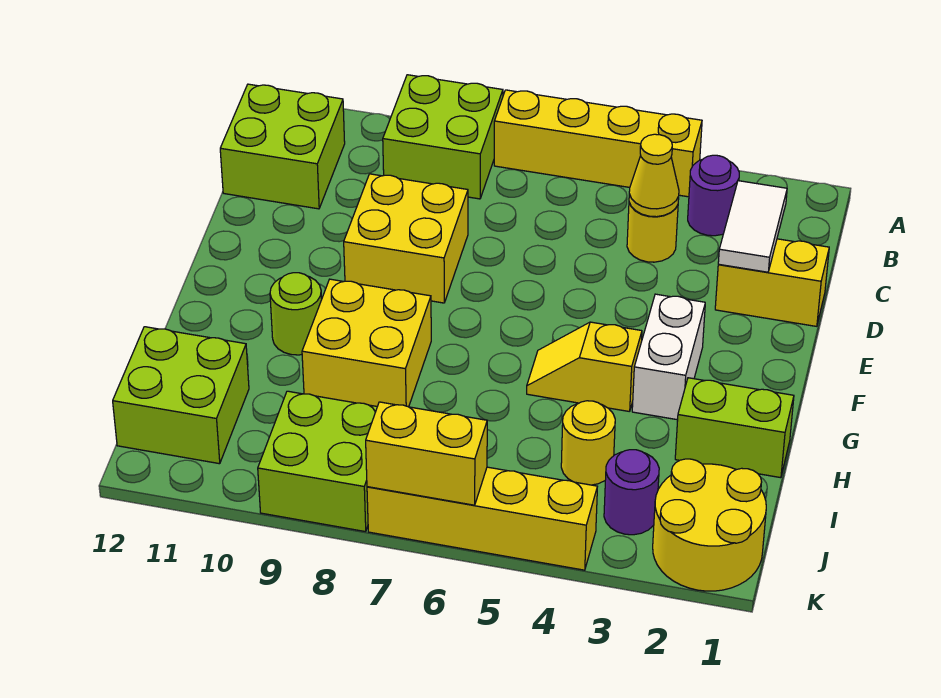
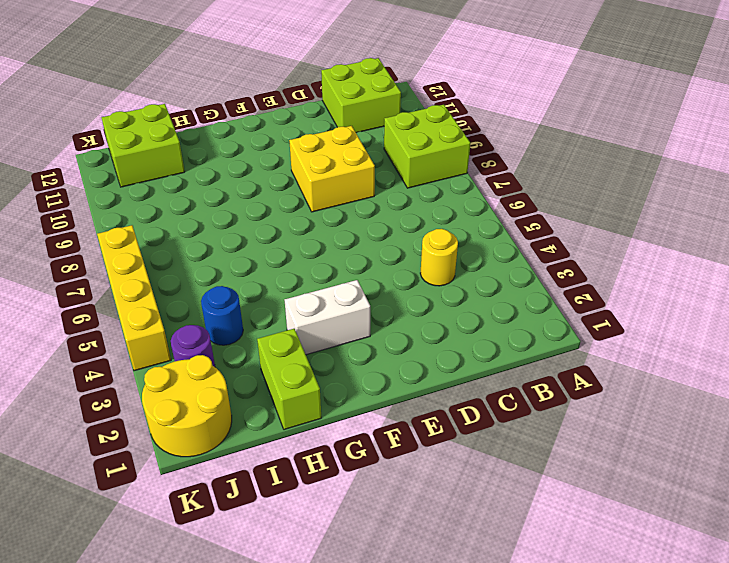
blue 1x1 round brick [201,286,243,345] -> yellow 1x1 round brick [561,401,615,485]
none -> yellow 1x4 brick [494,90,702,197]
none -> purple 1x1 round brick [688,155,739,236]
none -> yellow 1x2 brick [715,239,829,326]

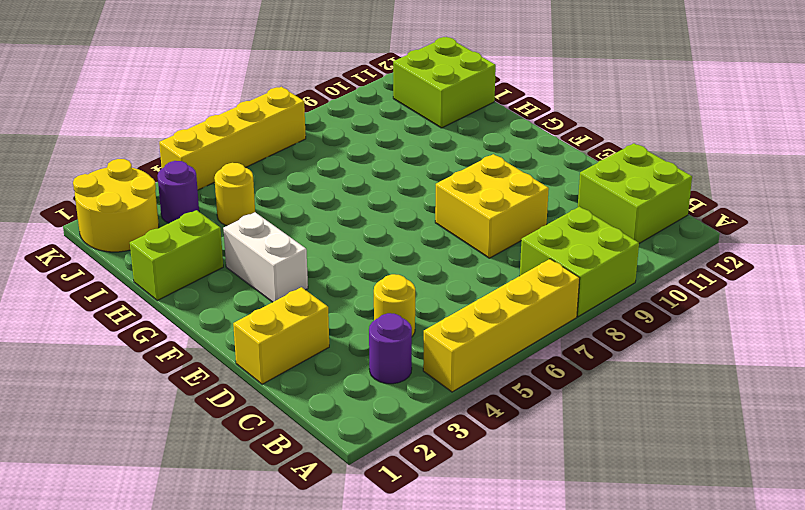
none -> yellow 1x2 slope [527,322,642,412]
none -> yellow 2x2 brick [302,279,431,407]
none -> lime 1x1 round brick [270,273,322,355]

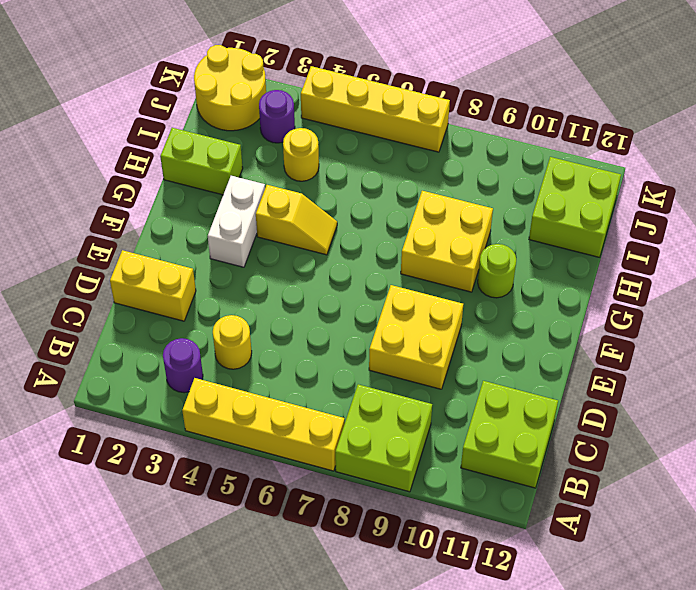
none -> lime 2x2 brick [258,391,377,532]
none -> white 1x2 tile [718,181,787,272]
none -> yellow 1x1 cone [629,134,679,217]

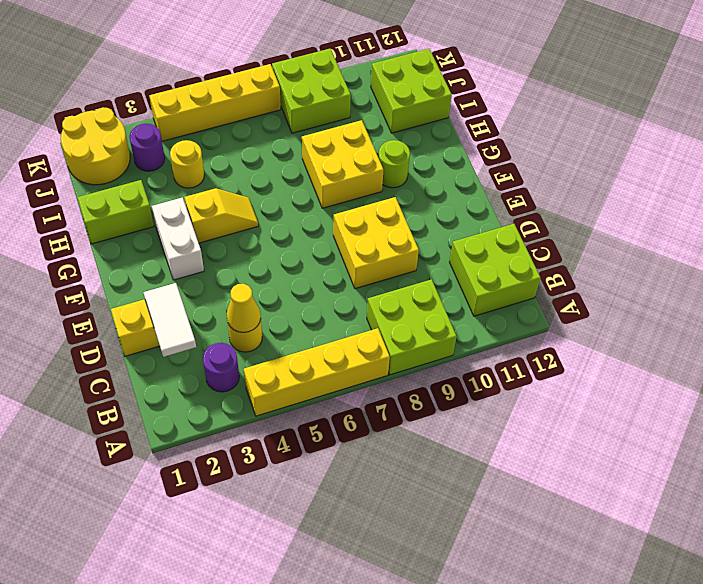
none -> yellow 1x2 brick [366,402,487,505]

